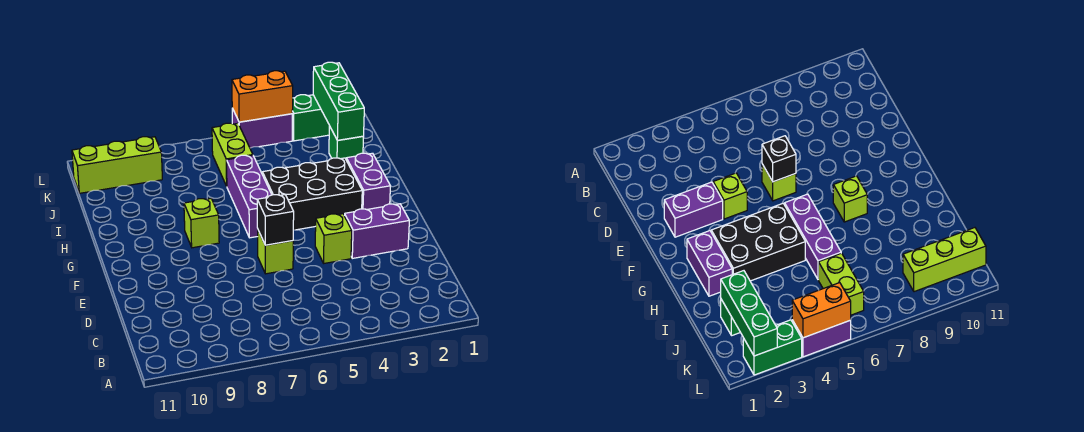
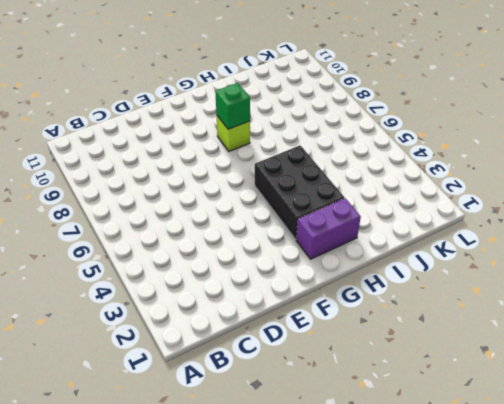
green 1x1 brick [215,83,250,129] -> green 1x1 brick moved to [329,126,364,159]
none -> purple 1x2 brick [344,204,409,258]
none -> lime 1x1 brick [315,214,352,263]
none -> lime 1x1 brick [258,231,293,274]

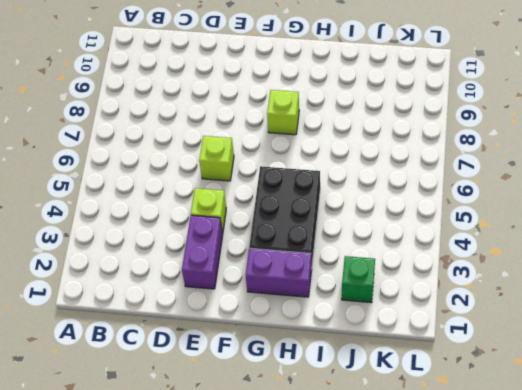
none -> purple 1x3 brick [227,155,272,238]
none -> lime 1x2 brick [212,123,253,186]
none -> lime 1x3 brick [72,137,162,193]

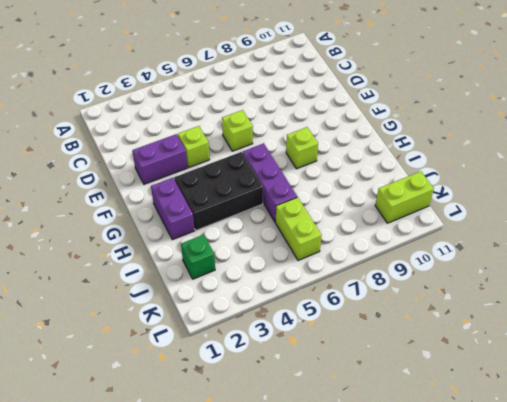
lime 1x2 brick [375,171,434,223] -> lime 1x3 brick [72,137,162,193]
none -> green 1x2 brick [292,95,330,141]
none -> purple 1x2 brick [232,109,292,148]
none -> black 1x1 brick [257,195,294,245]

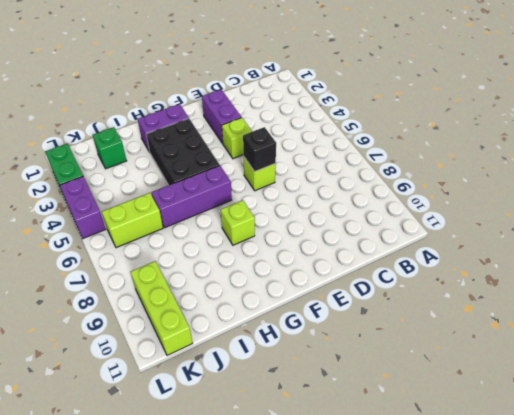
none -> green 1x3 brick [313,62,364,140]
none -> orange 1x2 brick [232,71,293,122]

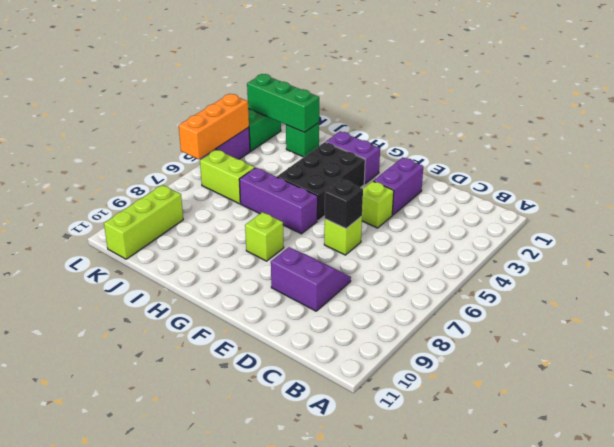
purple 2x2 slope [271,247,351,311] -> none
orange 1x3 brick [179,94,249,159] -> orange 1x2 brick [232,71,293,122]

